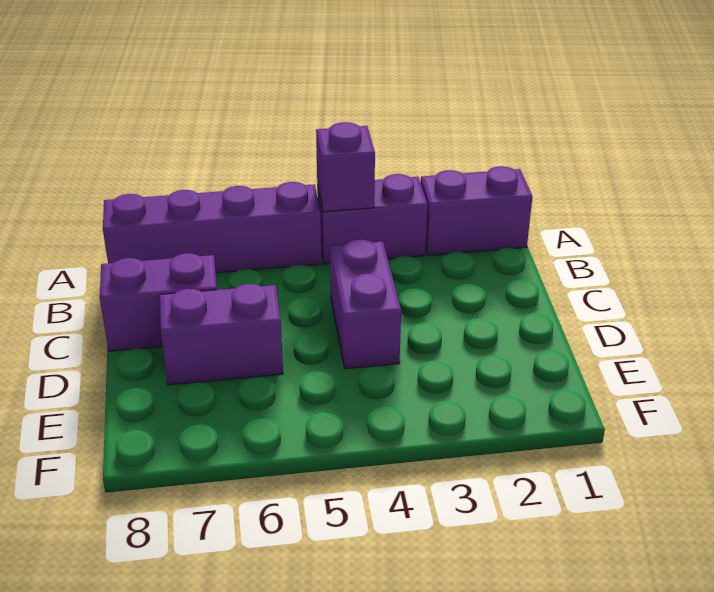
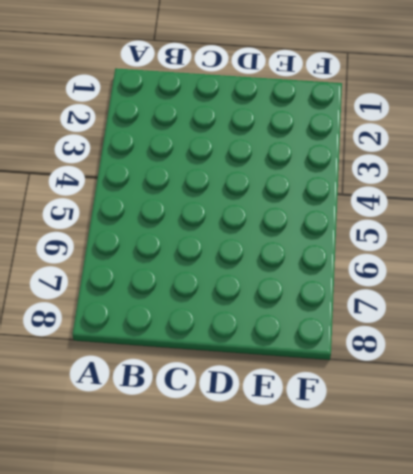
none -> purple 1x2 brick [421,166,532,255]
none -> purple 1x2 brick [317,174,428,264]

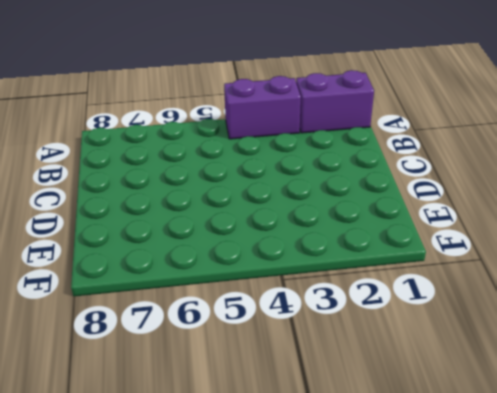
none -> purple 1x4 brick [103,182,322,273]
none -> purple 1x2 brick [330,240,401,369]

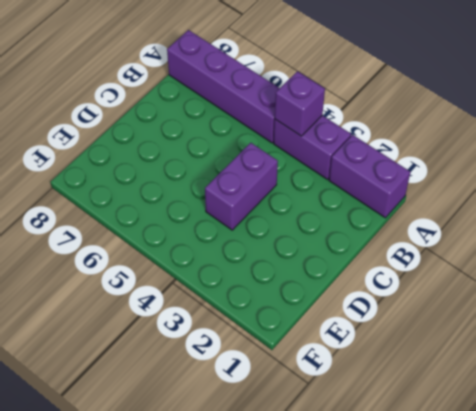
none -> purple 1x2 brick [100,253,217,351]
none -> purple 1x2 brick [160,284,283,385]

